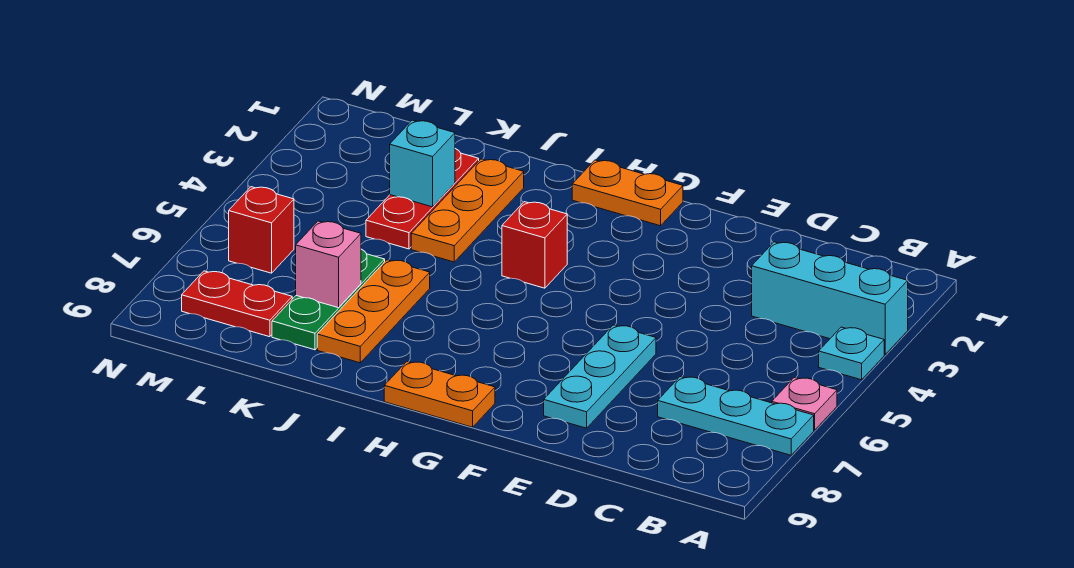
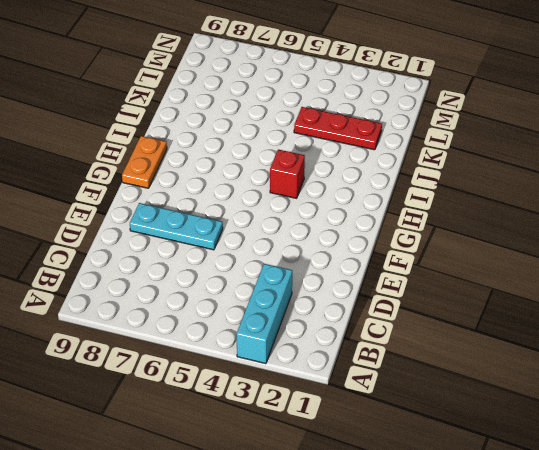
none -> cyan 1x1 plate [819,327,884,380]
none -> pink 1x1 plate [772,378,837,430]
none -> cyan 1x3 plate [658,377,814,455]

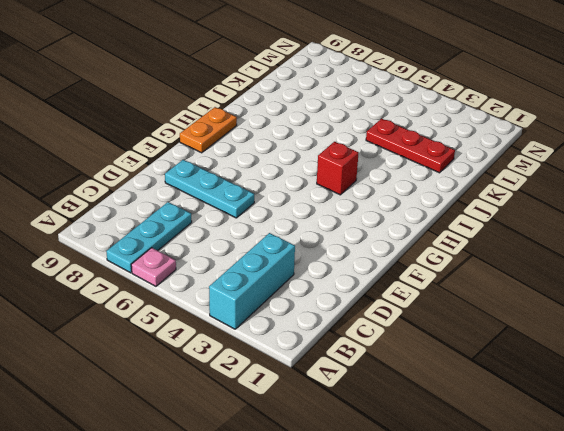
none -> cyan 1x1 plate [819,327,884,380]
none -> orange 1x2 plate [572,160,683,226]
none -> orange 1x3 plate [411,159,524,262]

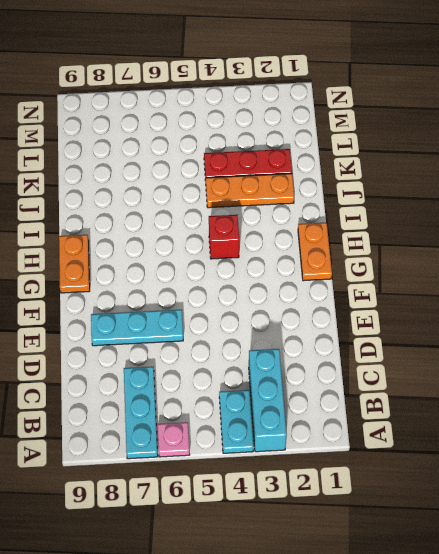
cyan 1x2 plate [219,390,254,453] -> cyan 1x1 plate [819,327,884,380]
none -> orange 1x3 plate [317,260,430,363]
none -> green 1x3 plate [272,249,385,350]
none -> red 1x2 plate [182,271,292,337]

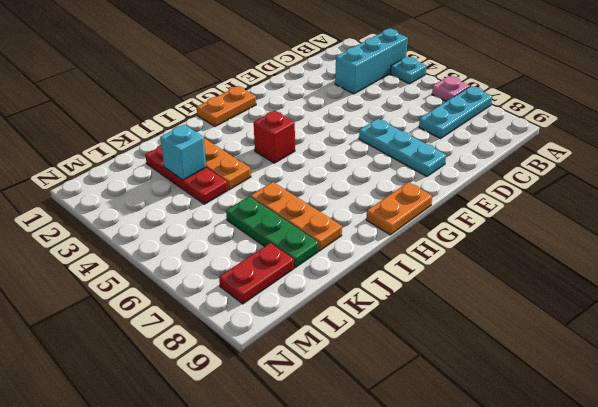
none -> red 1x1 brick [229,187,294,273]
none -> pink 1x1 brick [296,221,361,308]

